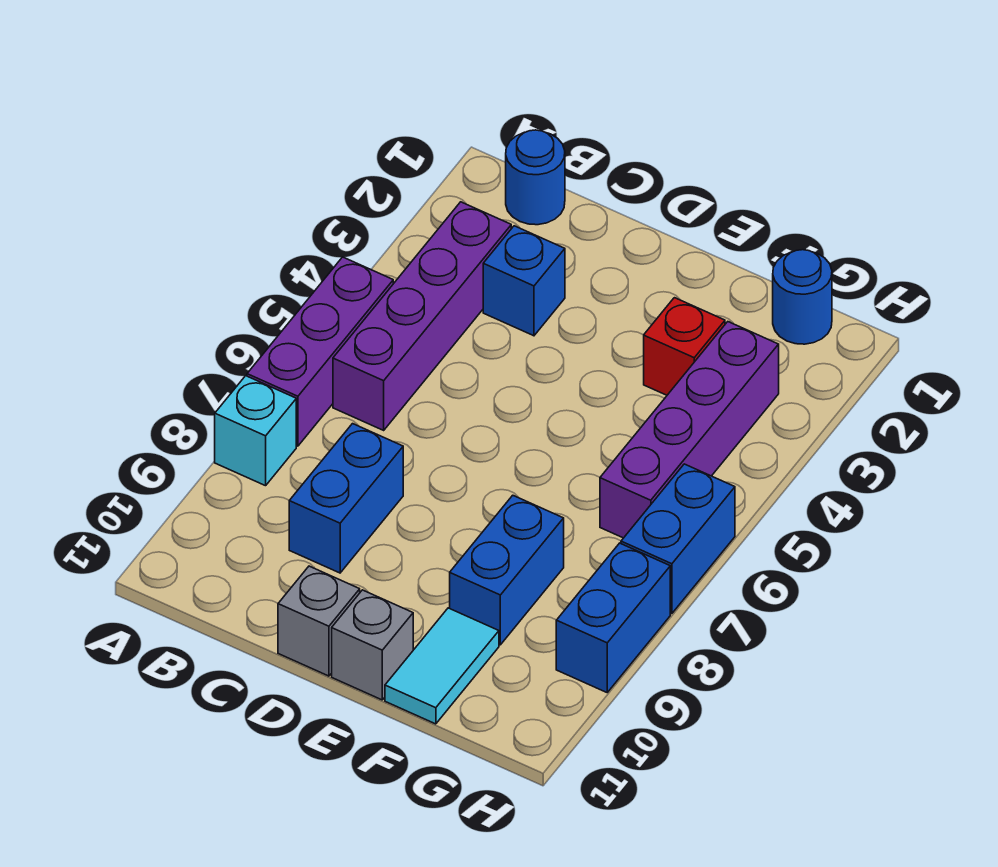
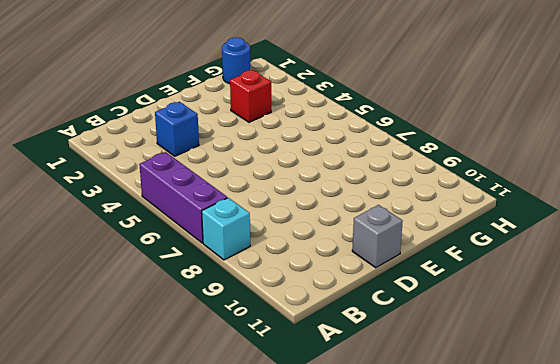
none -> blue 1x1 round brick [506,130,565,225]
none -> purple 1x4 brick [333,202,511,430]
none -> blue 1x2 brick [289,424,403,573]

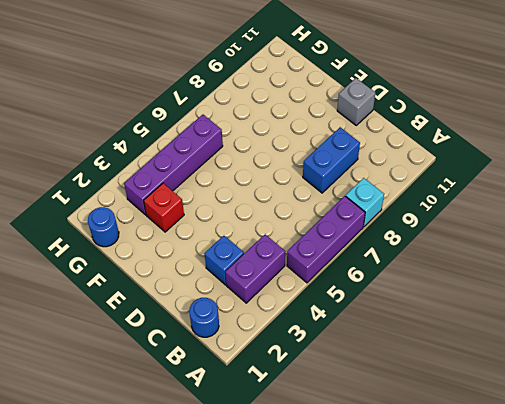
purple 1x2 brick [225,234,285,303] -> purple 1x4 brick [333,202,511,430]
none -> grey 1x1 brick [332,590,413,700]
none -> blue 1x2 brick [450,495,564,645]
none -> cyan 1x2 tile [385,608,499,724]

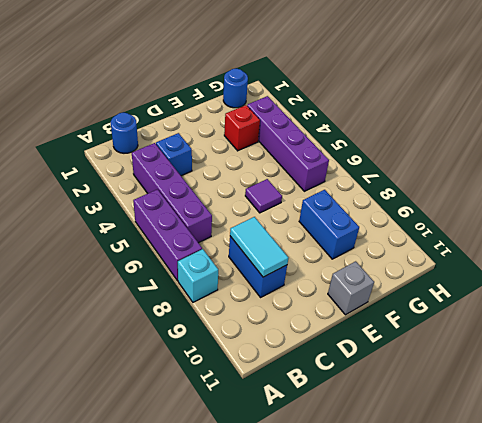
cyan 1x2 tile [230,217,288,277] -> cyan 1x2 tile moved to [385,608,499,724]
purple 1x1 tile [245,179,282,213] -> none
none -> grey 1x1 brick [278,566,360,676]
none -> blue 1x2 brick [621,464,735,614]
none -> blue 1x2 brick [556,543,670,692]

